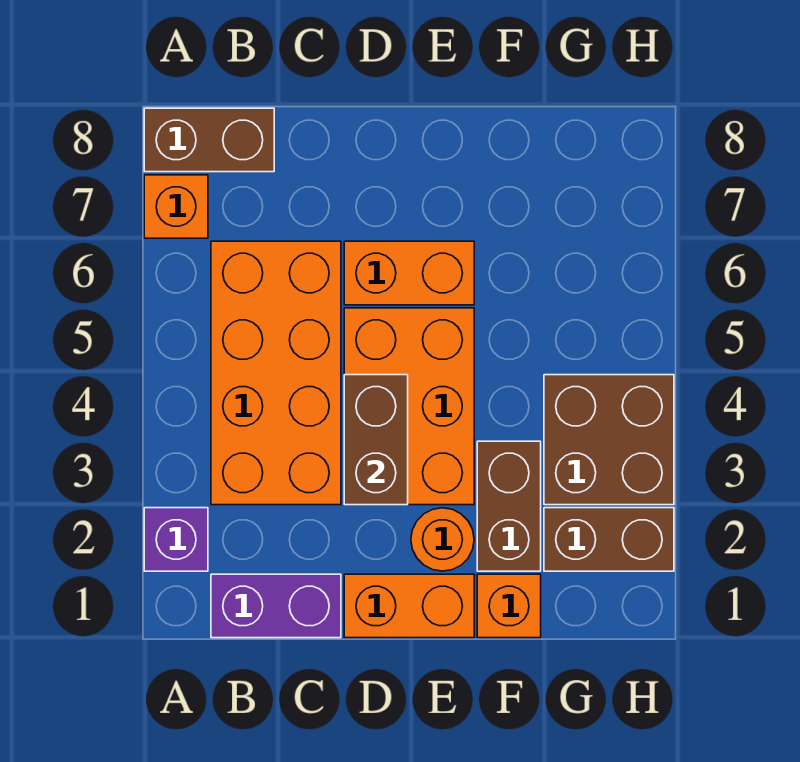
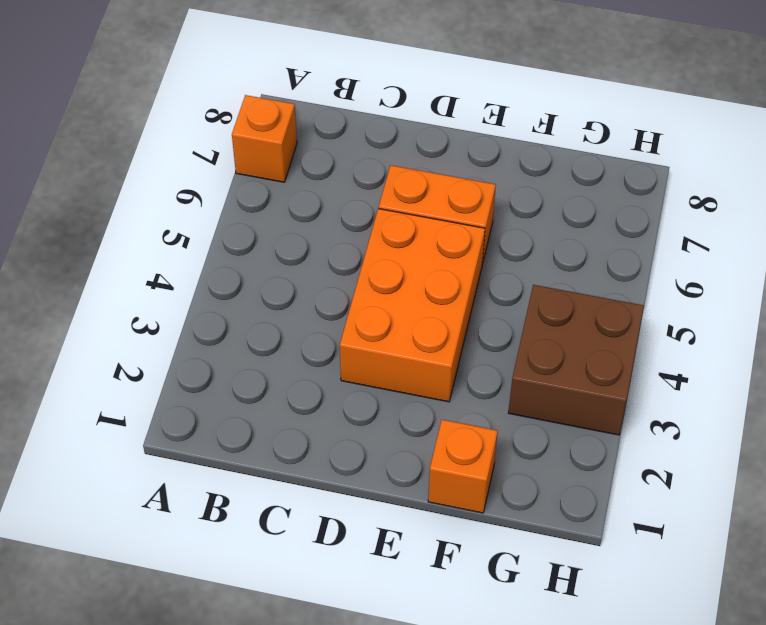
none -> purple 1x1 brick [144,508,208,571]
none -> brown 1x2 brick [144,108,274,172]
none -> purple 1x2 brick [211,574,341,638]

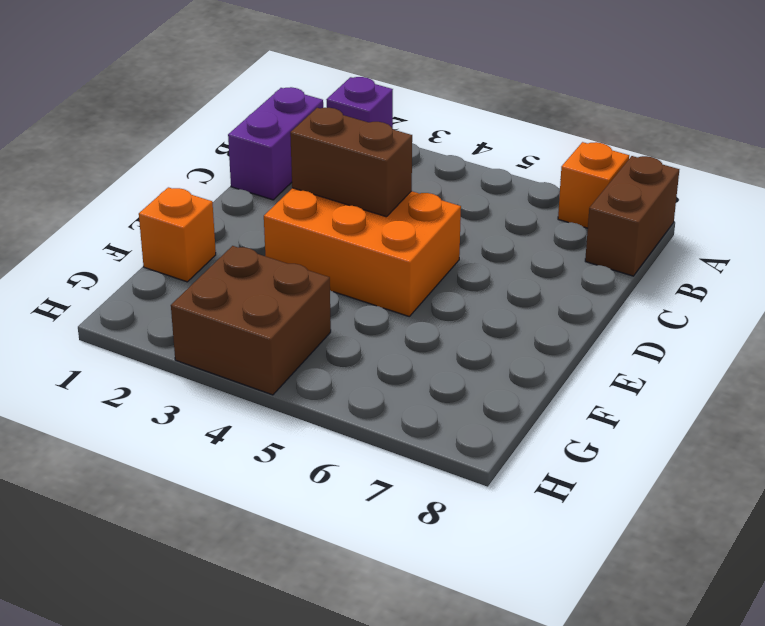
none -> orange 2x4 brick [211,241,341,505]
none -> orange 1x2 brick [344,574,474,638]
none -> orange 1x2 brick [344,241,474,305]

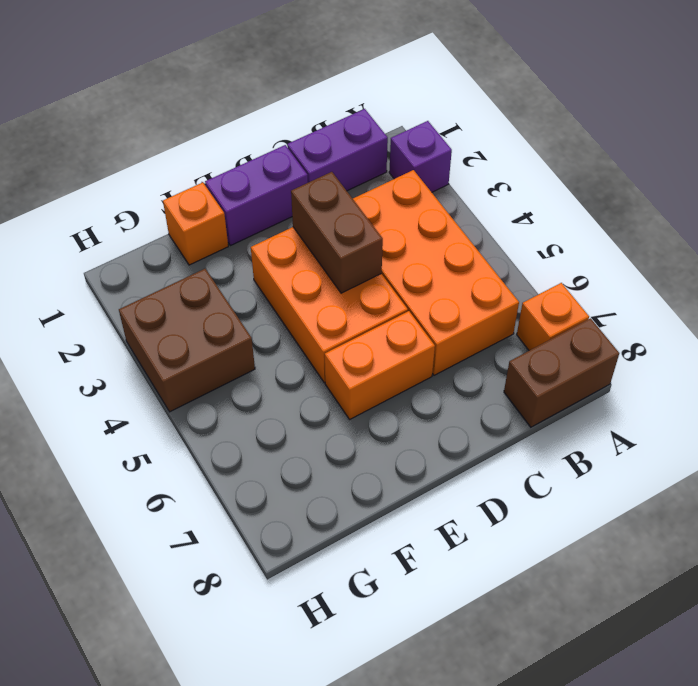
purple 1x2 brick [205,145,308,246] -> orange 1x2 brick [344,574,474,638]
none -> orange 1x1 round brick [411,508,474,571]
none -> brown 1x2 brick [477,441,541,571]
none -> brown 1x2 brick [544,508,674,571]

